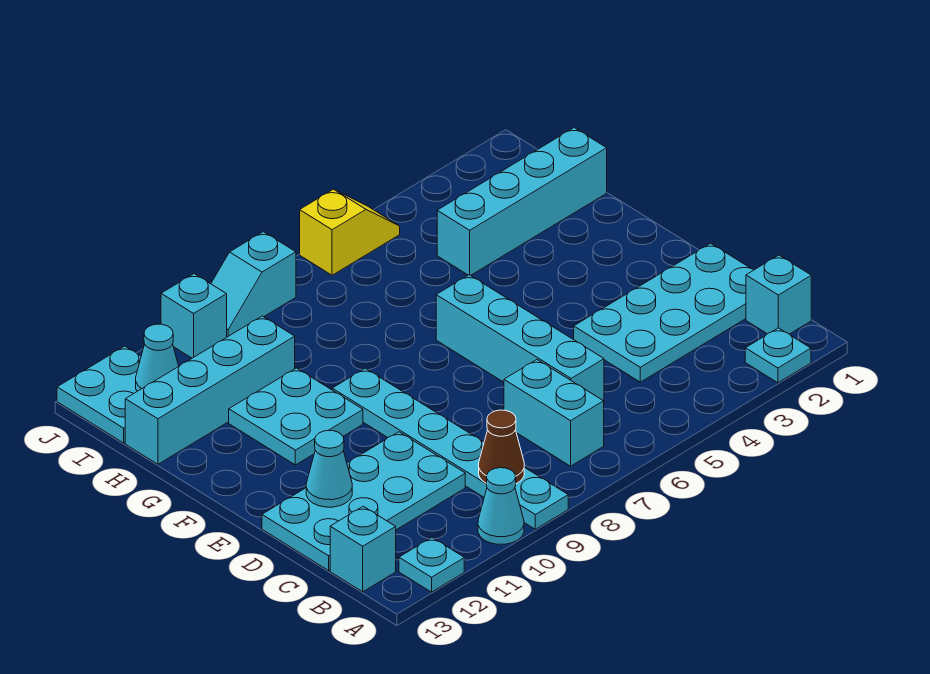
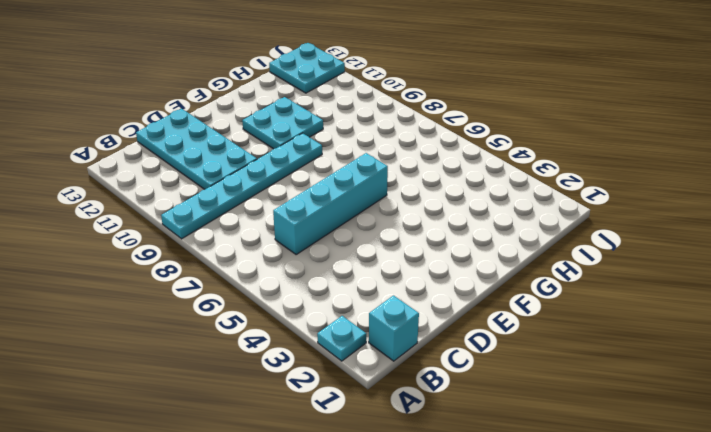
none -> cyan 1x1 cone [478,468,524,544]
none -> cyan 1x1 plate [399,538,464,592]
none -> cyan 1x2 brick [504,360,604,466]

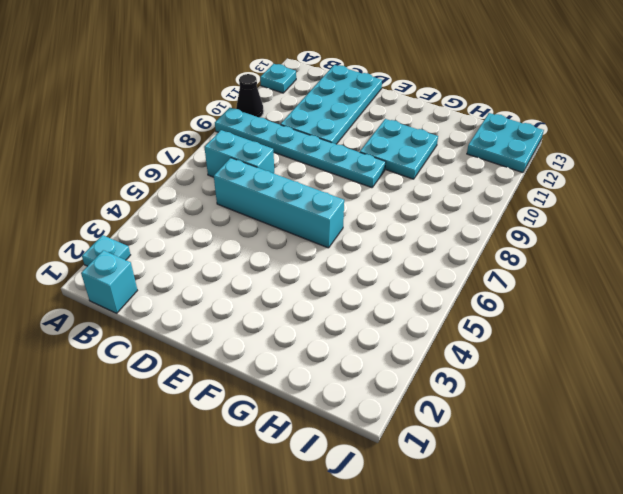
black 1x1 cone [236,74,264,117] -> cyan 1x1 cone [478,468,524,544]
none -> cyan 1x1 brick [330,506,396,592]
none -> cyan 2x4 plate [574,243,754,382]
none -> cyan 1x4 brick [437,128,607,276]

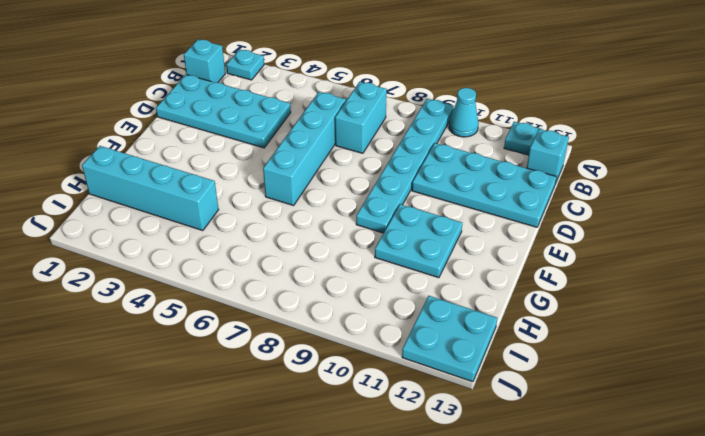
none -> cyan 1x4 brick [125,316,295,464]
none -> yellow 1x2 slope [300,189,400,275]
none -> cyan 1x2 slope [211,232,296,337]

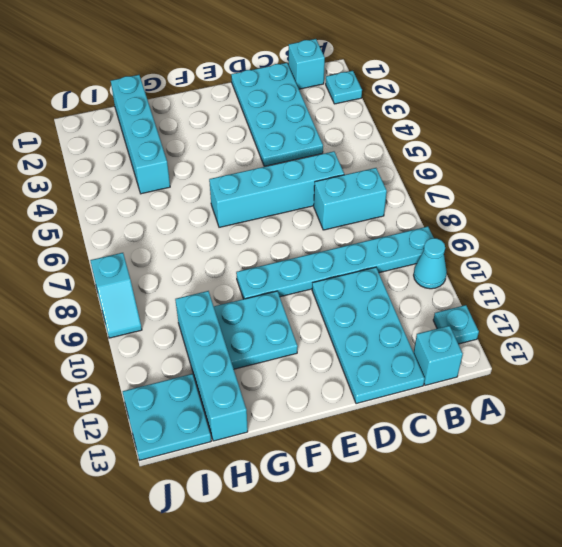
none -> yellow 1x2 slope [300,189,400,275]
none -> cyan 1x1 brick [161,274,227,358]
none -> brown 1x1 cone [479,410,524,484]

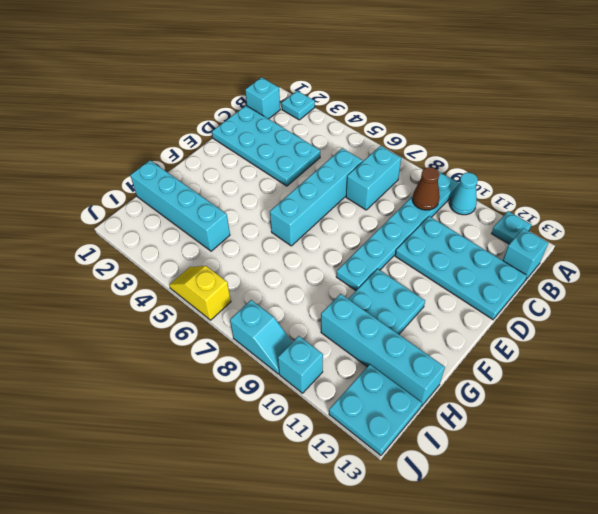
none -> cyan 1x1 cone [306,430,352,507]
none -> cyan 1x1 cone [136,324,179,391]

